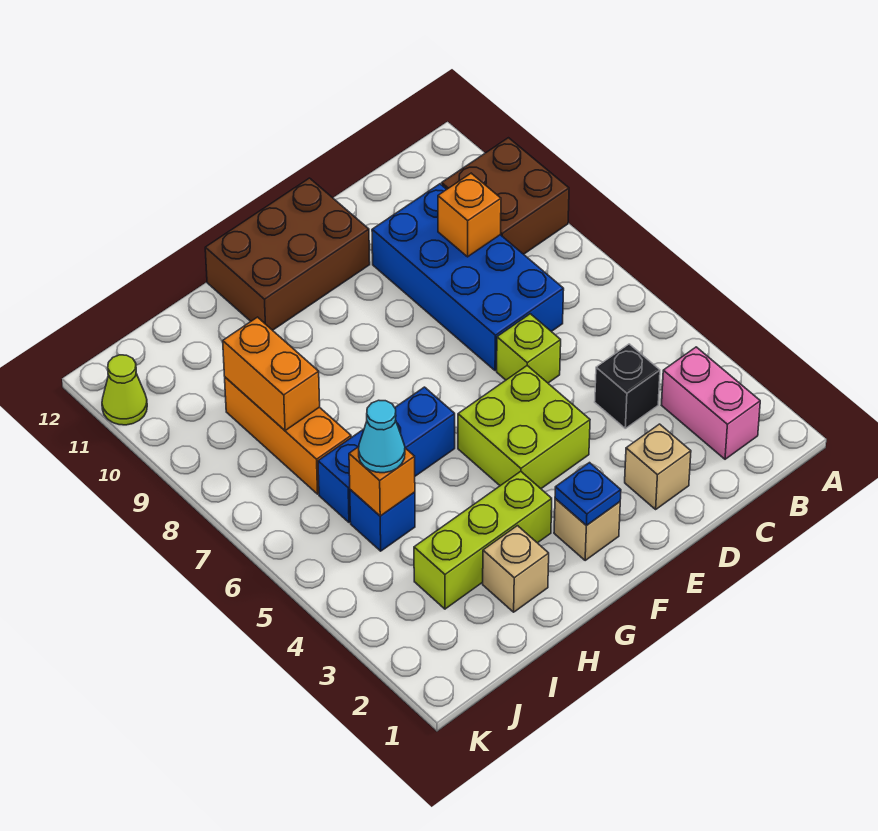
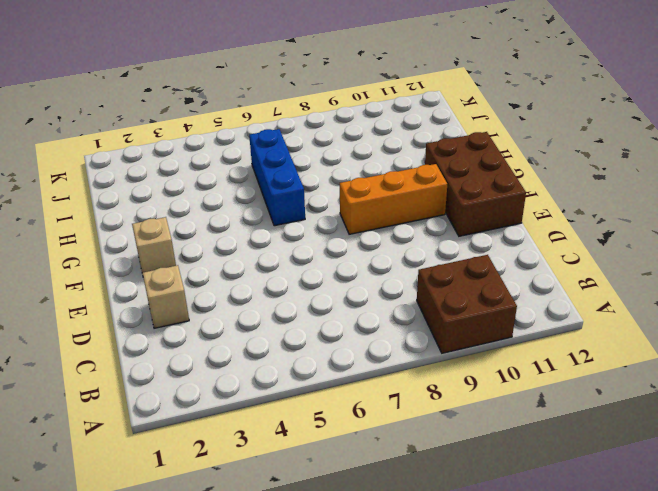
orange 1x3 brick [340,164,447,234] -> orange 1x3 brick moved to [225,377,351,494]
none -> pink 1x2 brick [662,347,760,459]
none -> black 1x1 brick [595,344,660,428]
none -> blue 2x4 brick [372,184,564,371]

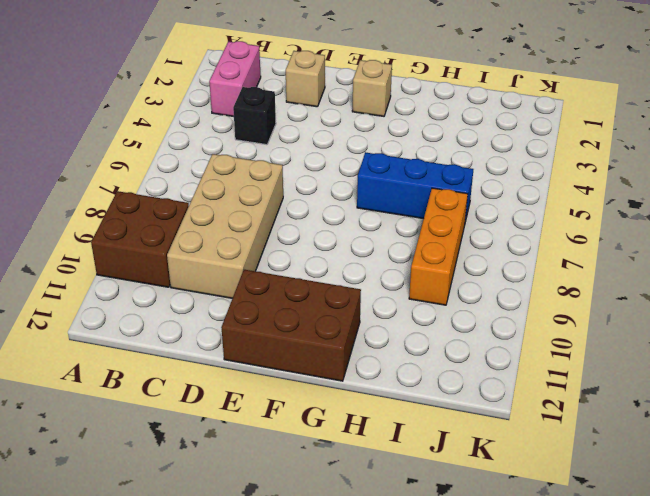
tan 2x4 brick [167,154,283,298] -> blue 2x4 brick [372,184,564,371]
none -> lime 1x1 brick [497,314,561,383]
none -> lime 2x2 brick [458,366,590,489]
none -> lime 1x3 brick [414,471,552,609]

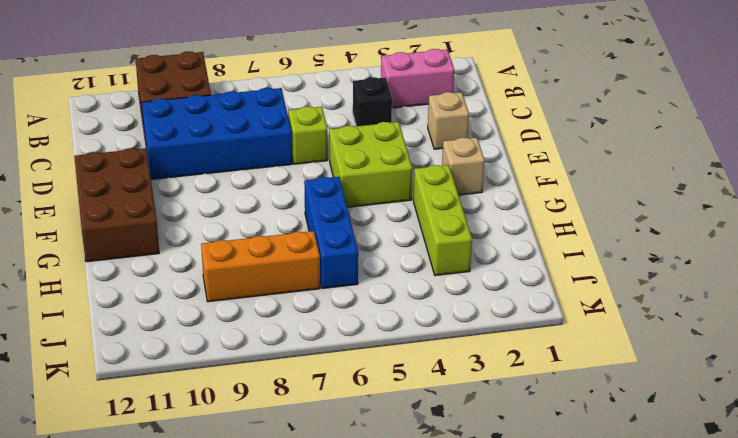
none -> tan 1x1 brick [483,526,549,612]
none -> blue 1x1 brick [350,490,415,551]
none -> lime 1x1 cone [102,355,147,425]

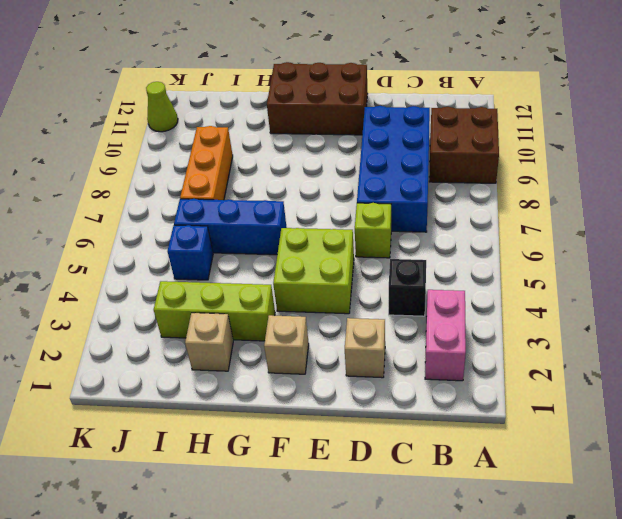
none -> orange 1x1 brick [438,173,501,257]
none -> blue 1x1 plate [555,463,621,526]
none -> orange 1x1 brick [349,447,415,516]

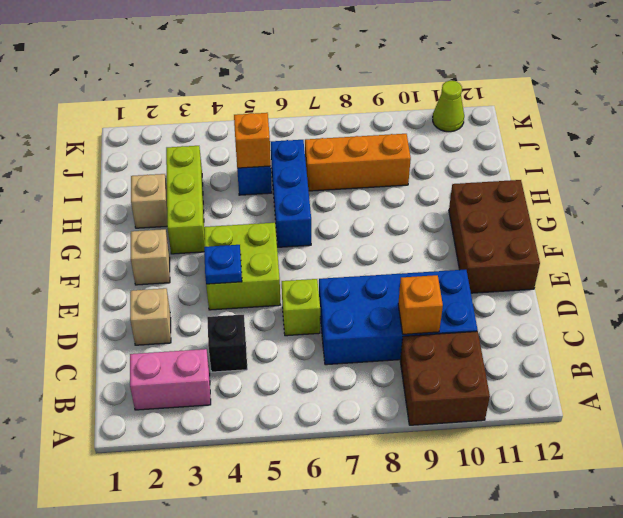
blue 1x1 plate [204,245,242,284] -> blue 1x1 plate moved to [555,463,621,526]
none -> orange 1x2 brick [223,317,320,431]
none -> cyan 1x1 cone [359,400,405,473]

